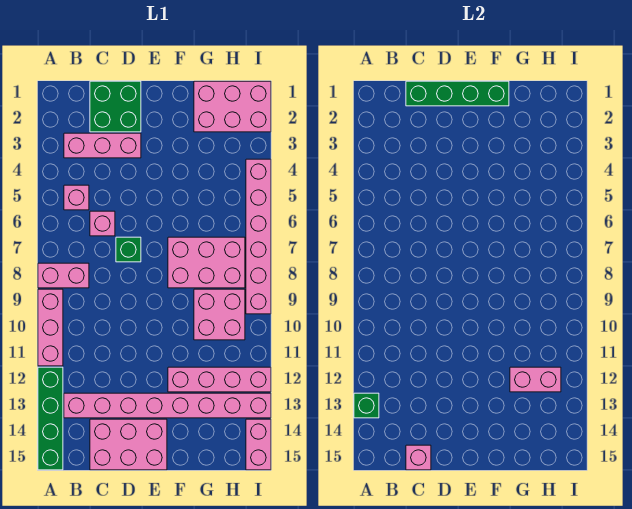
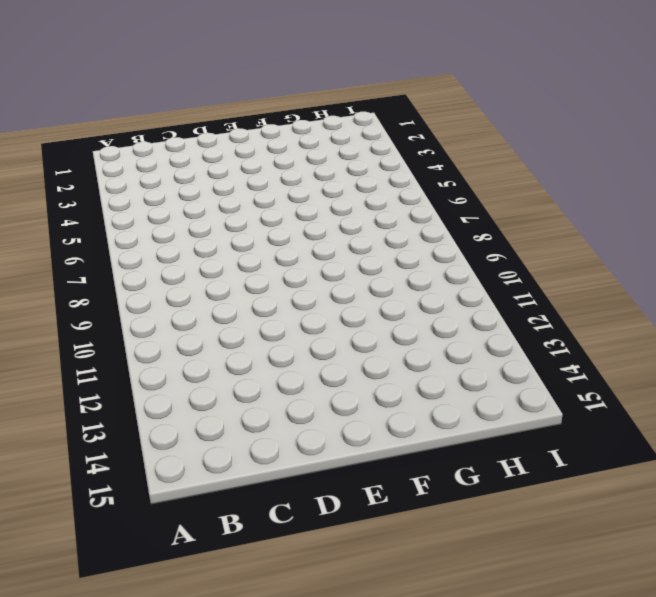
none -> pink 1x2 brick [38,263,89,288]
none -> pink 1x3 brick [38,289,63,366]
none -> green 1x4 brick [38,367,63,470]

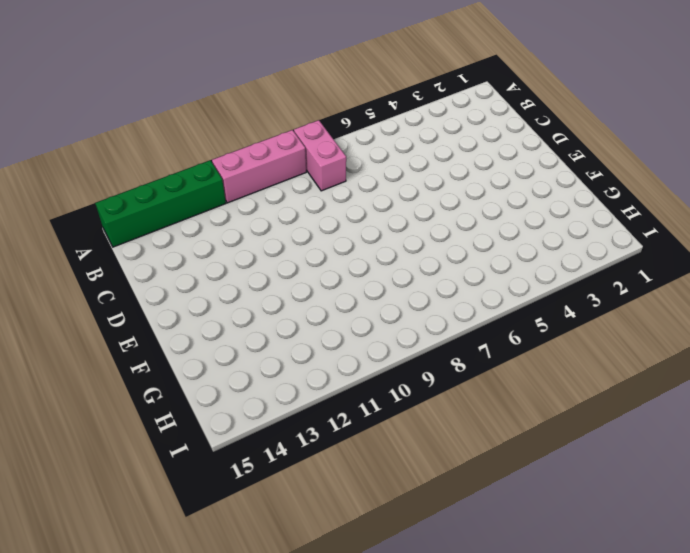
none -> pink 1x3 brick [64,133,141,158]
none -> pink 1x1 brick [64,185,89,210]
none -> pink 1x8 brick [64,393,271,418]

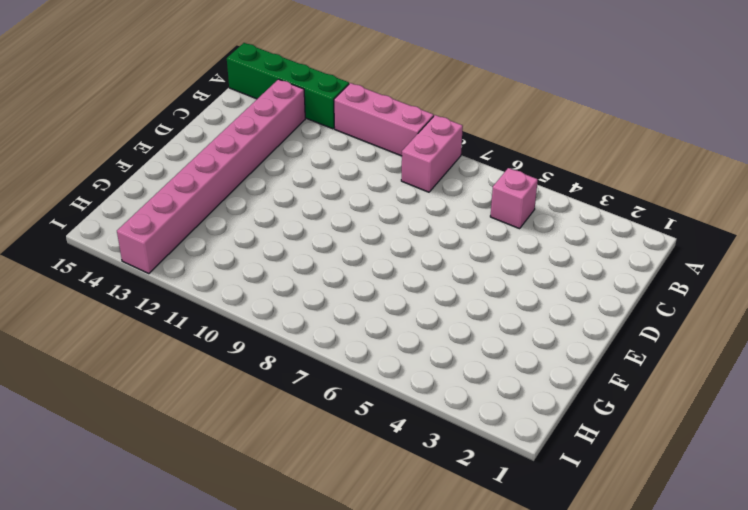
none -> pink 1x3 brick [64,133,141,158]
none -> green 2x2 brick [90,81,141,132]
none -> pink 1x1 brick [90,211,115,236]

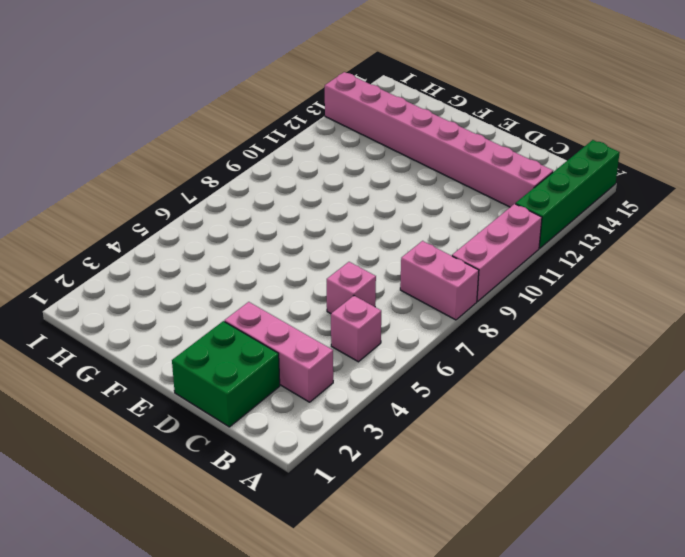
none -> pink 2x3 brick [90,419,167,470]
none -> green 1x1 brick [116,237,141,262]
none -> pink 2x3 brick [168,237,245,288]

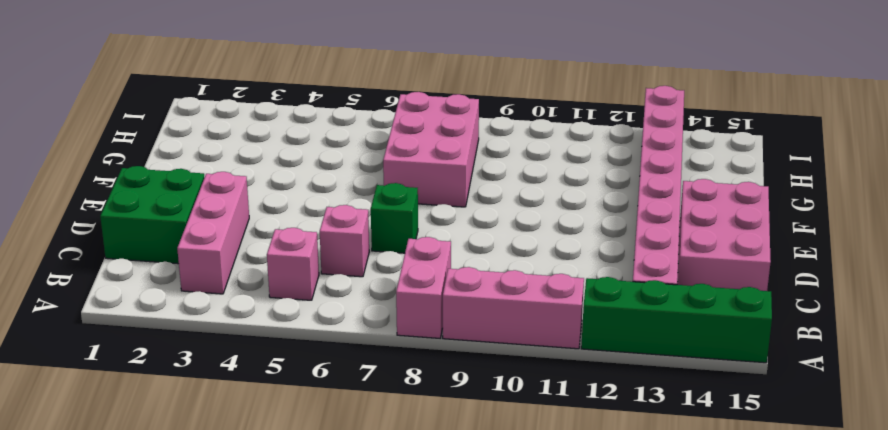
none -> pink 1x4 brick [168,367,271,392]
none -> pink 2x3 brick [194,81,271,132]
none -> pink 2x2 brick [194,289,245,340]

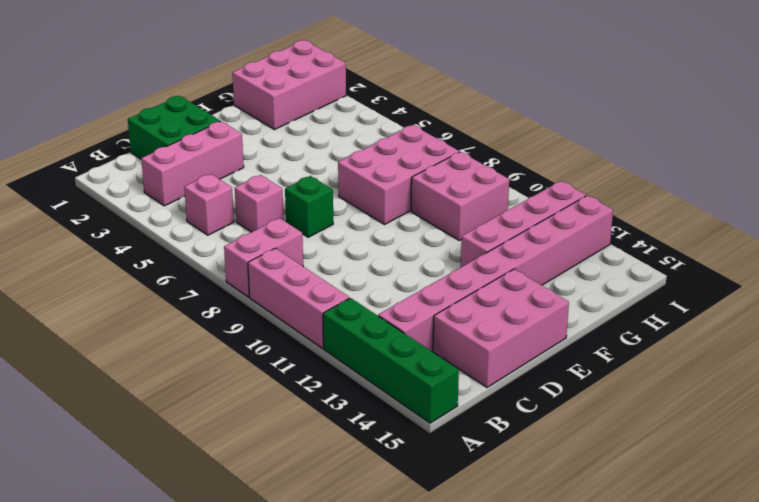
none -> pink 1x6 brick [246,159,271,314]
none -> pink 1x2 brick [246,419,271,470]
none -> green 1x1 brick [354,393,379,418]

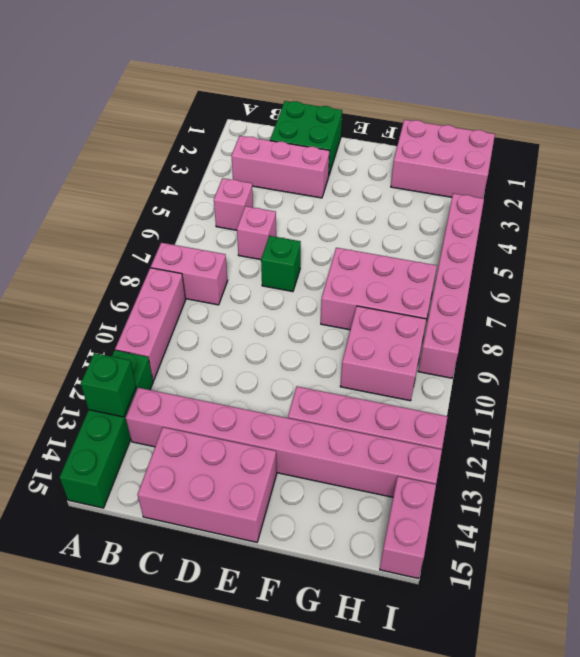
none -> green 1x4 brick [406,81,509,106]
none -> pink 1x1 brick [406,445,431,470]
none -> pink 1x2 brick [510,367,561,392]

